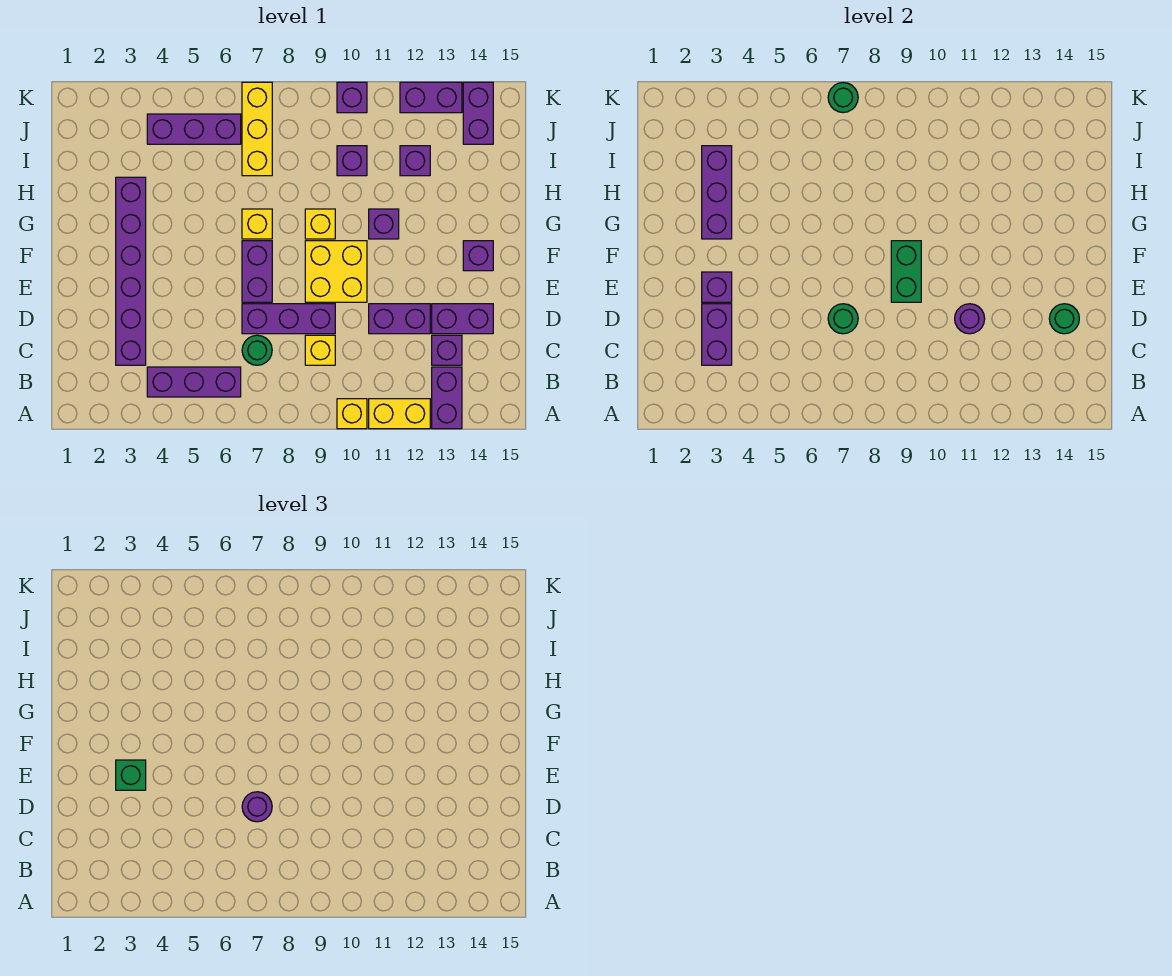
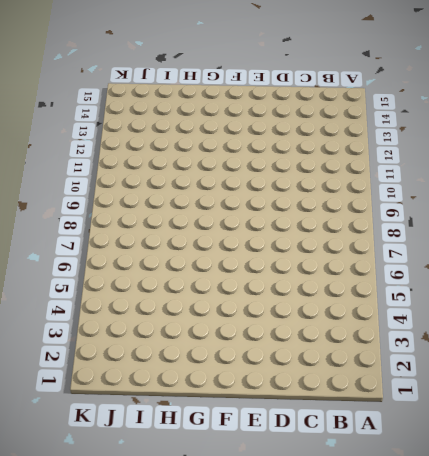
none -> yellow 1x1 brick [337,399,367,429]
none -> yellow 1x2 brick [369,399,430,429]
none -> purple 1x2 brick [432,367,462,429]
none -> purple 1x3 brick [147,367,241,397]

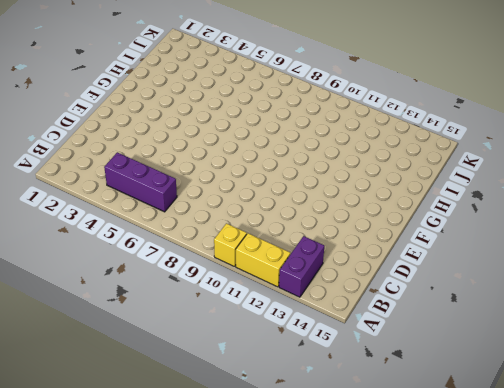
none -> purple 1x6 brick [116,177,146,365]
none -> green 1x1 round brick [242,335,272,365]
none -> yellow 1x1 brick [305,335,335,365]
none -> purple 1x1 brick [432,335,462,365]

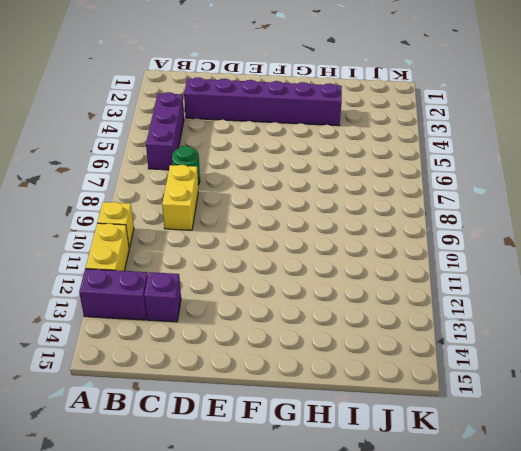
yellow 1x2 brick [162,165,198,230] -> yellow 1x1 brick [305,335,335,365]
none -> purple 1x3 brick [242,304,335,334]
none -> purple 1x2 brick [369,304,430,334]
none -> purple 1x2 brick [432,304,493,334]
none -> purple 1x2 brick [242,241,272,302]

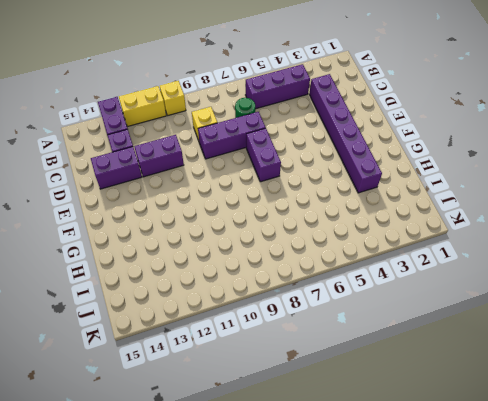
none -> yellow 2x2 brick [305,241,367,302]
none -> purple 1x1 brick [463,241,493,271]
none -> yellow 1x1 brick [242,209,272,239]
none -> yellow 1x1 brick [305,209,335,239]

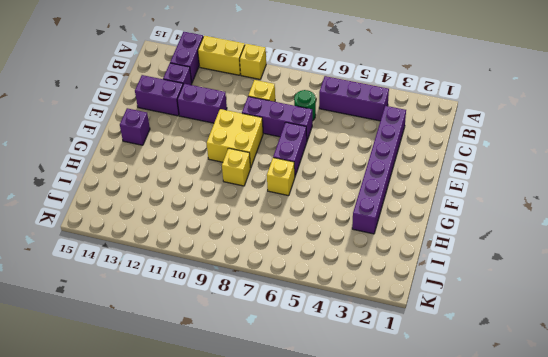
none -> purple 1x1 brick [369,209,399,239]
none -> yellow 1x3 brick [242,82,272,176]
none -> purple 1x1 brick [337,146,367,176]
none -> purple 1x1 brick [400,146,430,176]

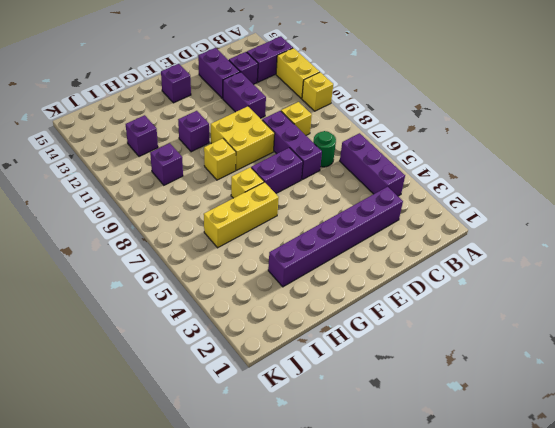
yellow 1x3 brick [204,182,279,248] -> yellow 1x3 brick moved to [242,82,272,176]
none -> purple 1x3 brick [147,114,241,144]
none -> purple 1x2 brick [463,82,493,144]
none -> purple 1x1 brick [337,82,367,113]
none -> purple 1x2 brick [400,82,462,113]

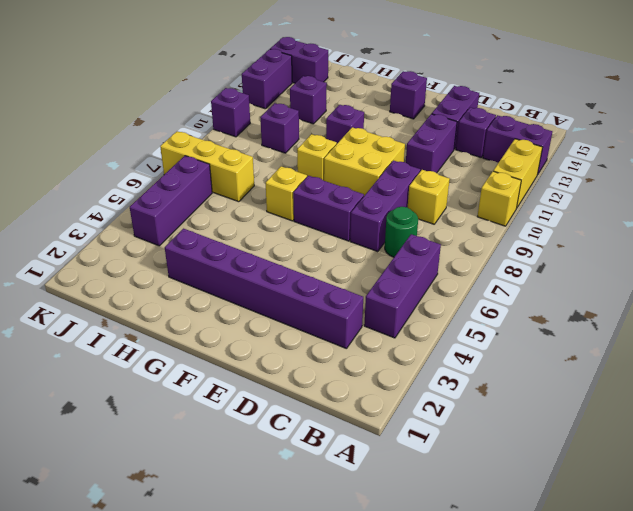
none -> purple 1x2 brick [702,304,732,365]
none -> green 1x1 round brick [828,304,858,334]
none -> purple 1x1 round brick [955,304,985,334]
none -> green 1x1 round brick [1049,304,1079,334]

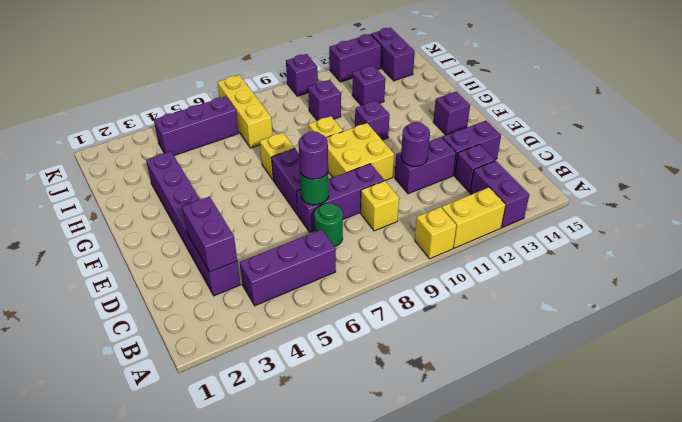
none -> green 1x1 round brick [1049,304,1079,334]
none -> purple 1x1 brick [702,272,732,302]
none -> green 1x2 brick [891,241,921,302]
none -> purple 1x3 brick [702,146,732,239]

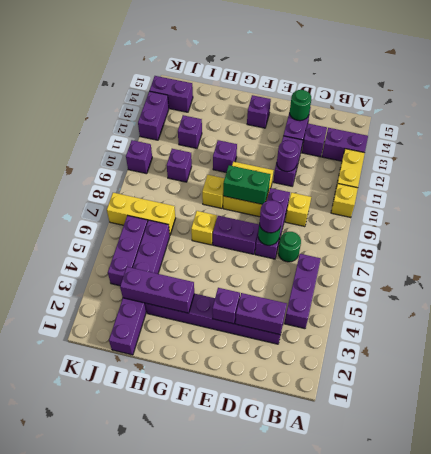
purple 1x6 brick [109,220,170,355] -> none
none -> green 1x1 round brick [828,83,858,113]
none -> green 1x1 brick [116,760,146,790]

